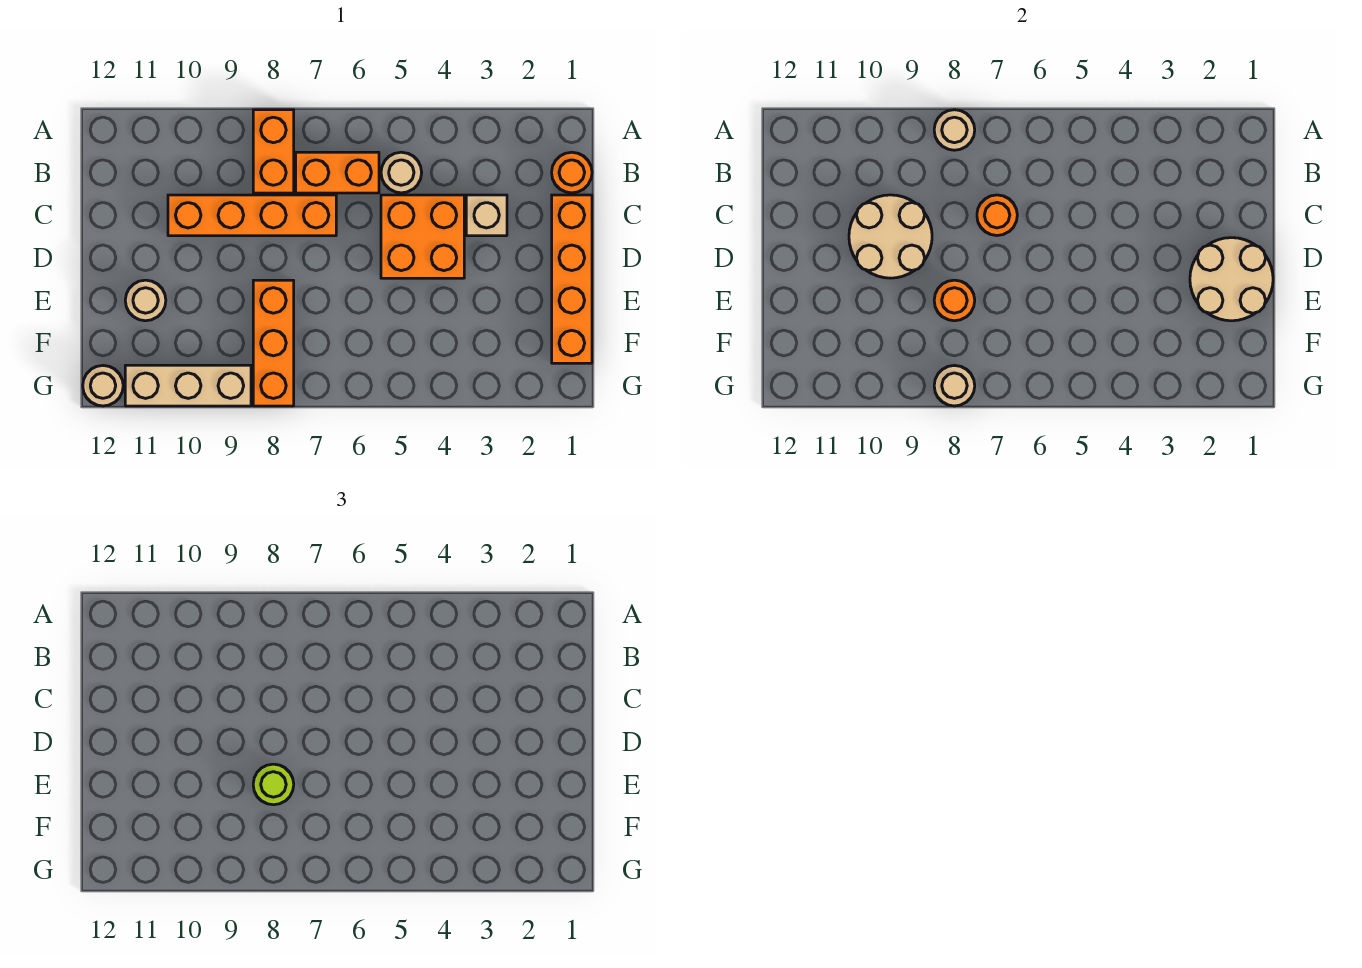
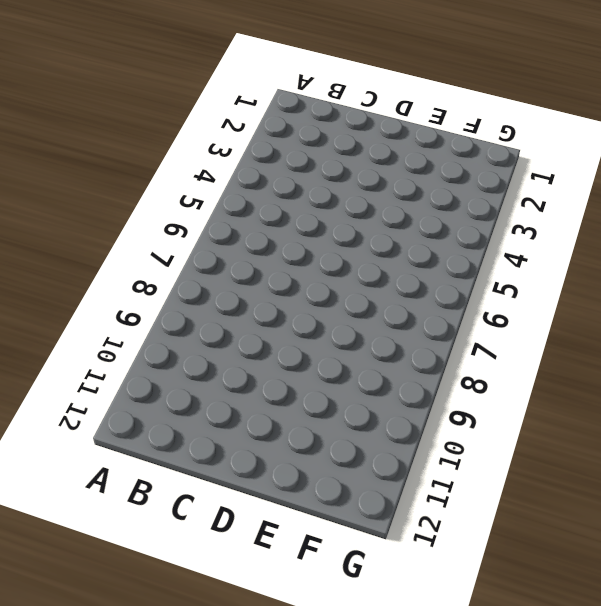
none -> orange 1x2 brick [253,110,294,193]
none -> orange 1x1 round brick [552,152,592,193]
none -> tan 1x1 round brick [381,152,422,193]

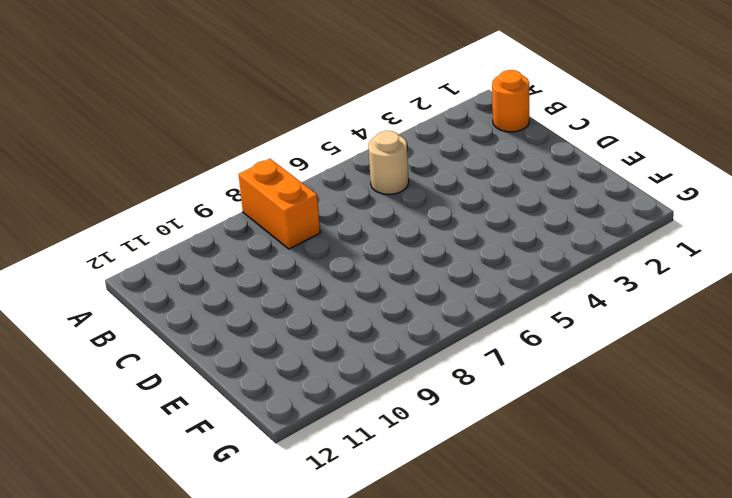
none -> orange 1x2 brick [296,152,379,193]
none -> orange 1x4 brick [552,195,592,363]
none -> tan 1x1 brick [466,195,507,236]

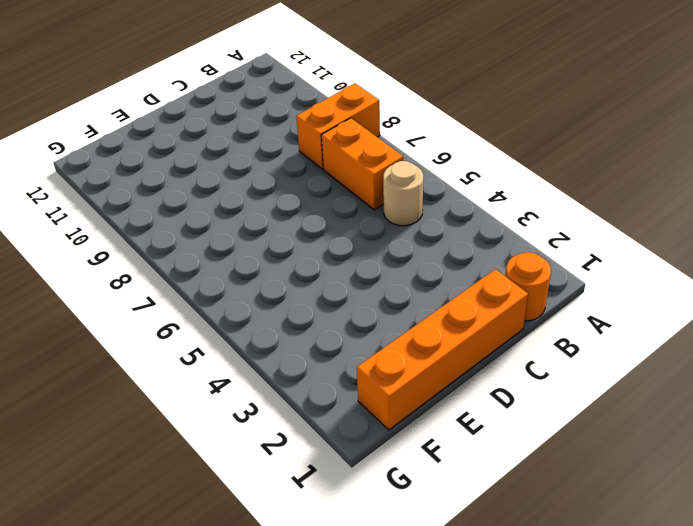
none -> tan 1x1 brick [466,195,507,236]
none -> orange 2x2 brick [381,195,464,278]
none -> orange 1x4 brick [168,195,336,236]

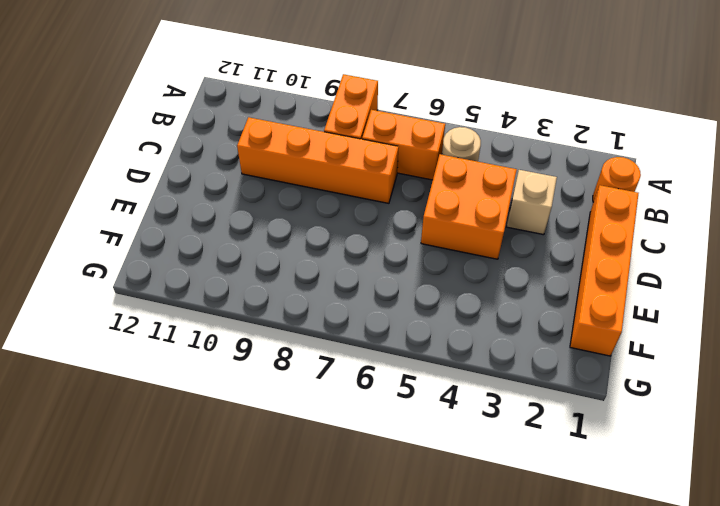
none -> orange 1x3 brick [253,280,294,406]
none -> tan 1x1 round brick [125,280,166,321]
none -> tan 1x3 brick [125,365,251,406]

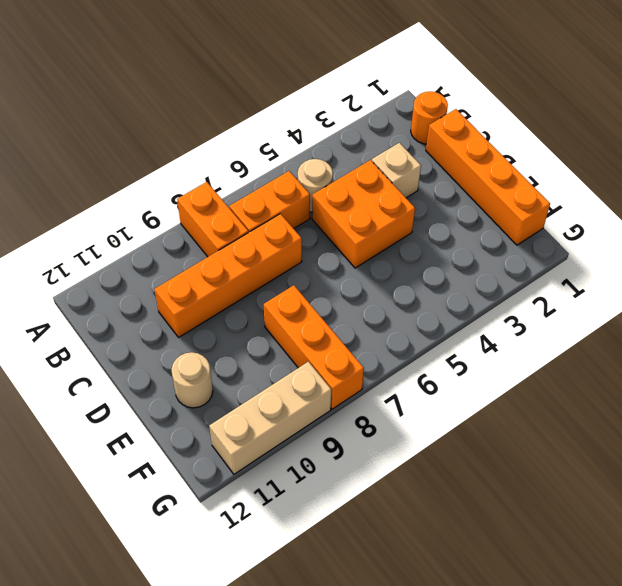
none -> tan 1x1 round brick [83,366,123,406]
none -> tan 1x1 round brick [934,110,975,150]
none -> orange 1x1 round brick [977,195,1017,235]

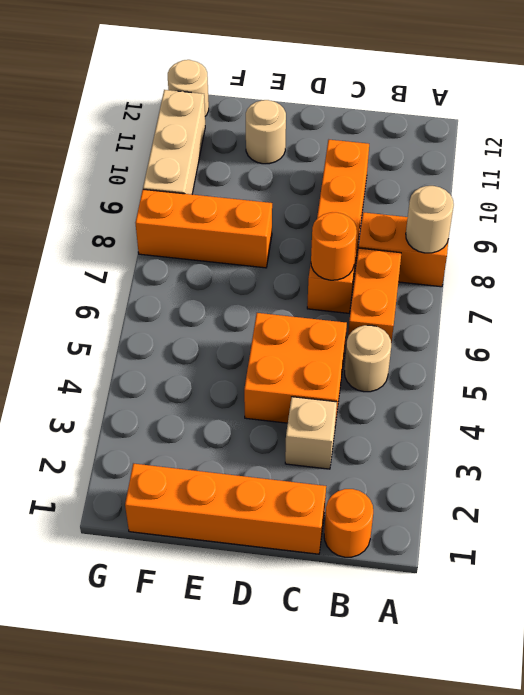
none -> tan 2x2 round brick [849,195,932,278]
none -> tan 2x2 round brick [1190,238,1273,321]
none -> orange 1x1 round brick [934,280,975,321]

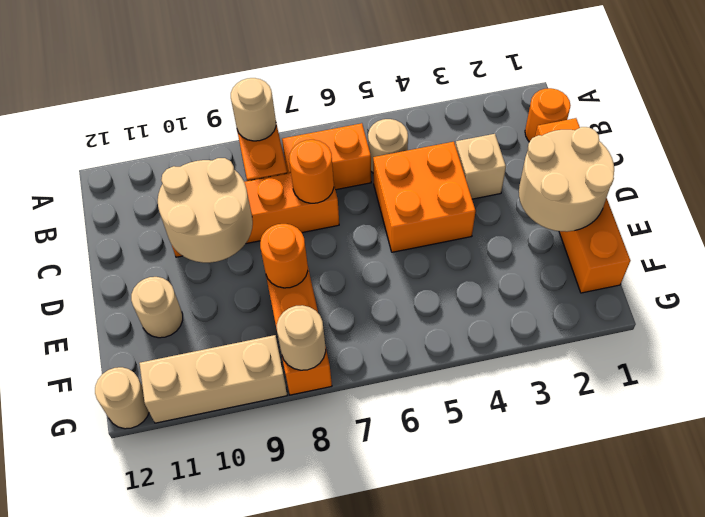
none -> lime 1x1 round brick [253,764,294,805]

